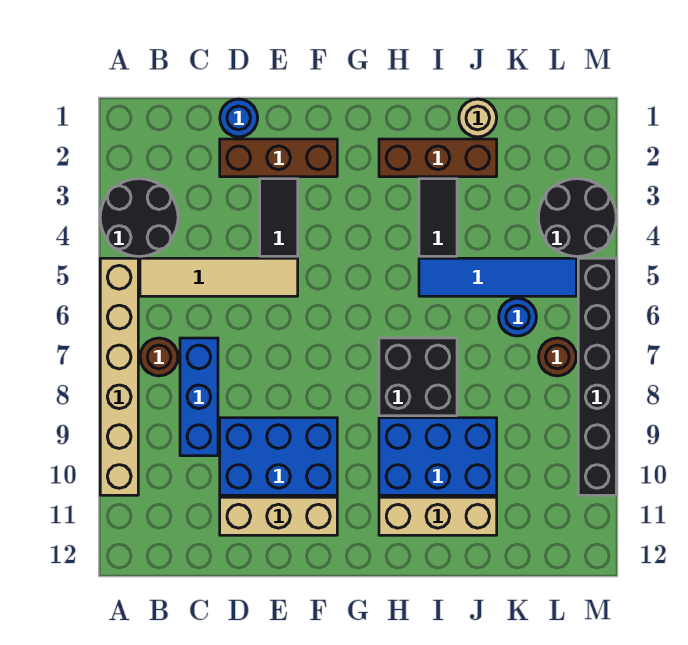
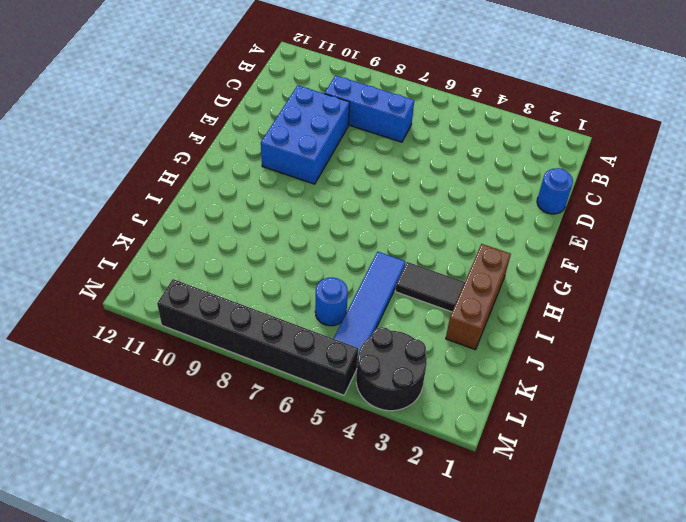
none -> black 2x2 round brick [100,179,178,256]
none -> tan 1x6 brick [100,258,138,495]
none -> tan 1x4 tile [140,258,298,296]

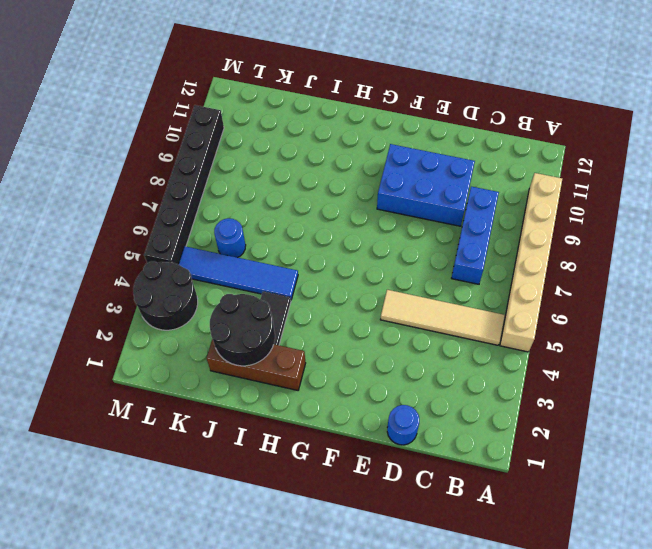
black 2x2 round brick [210,294,275,366] -> black 2x2 round brick moved to [100,179,178,256]
none -> brown 1x1 round brick [140,338,178,376]
none -> brown 1x3 brick [220,139,337,177]
none -> tan 1x3 brick [220,497,337,535]

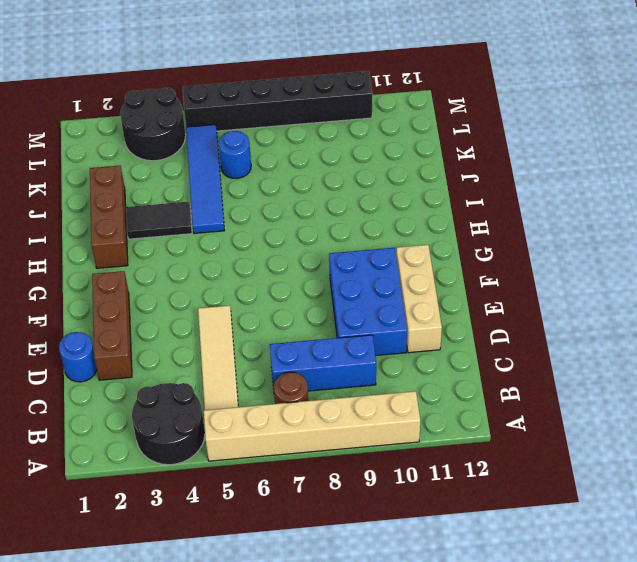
none -> black 1x2 tile [260,179,298,256]
none -> black 2x2 brick [379,338,457,416]
none -> blue 2x3 brick [379,418,497,495]

